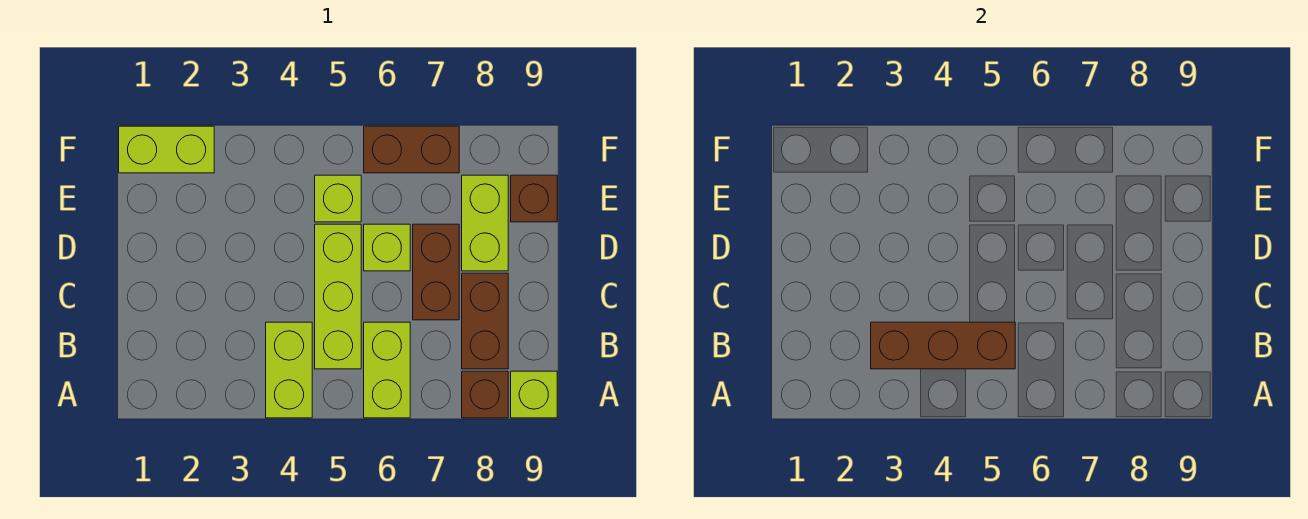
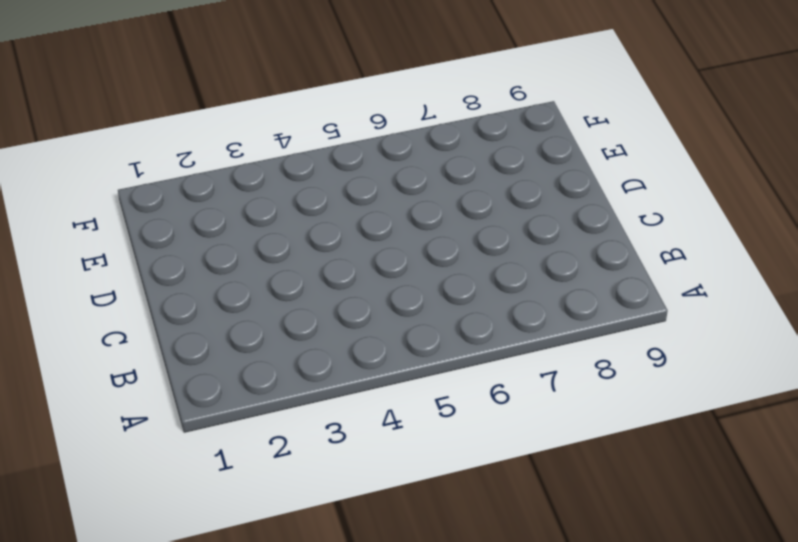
none -> lime 1x2 brick [266,322,312,418]
none -> lime 1x2 brick [364,322,410,418]
none -> brown 1x1 brick [462,371,508,418]

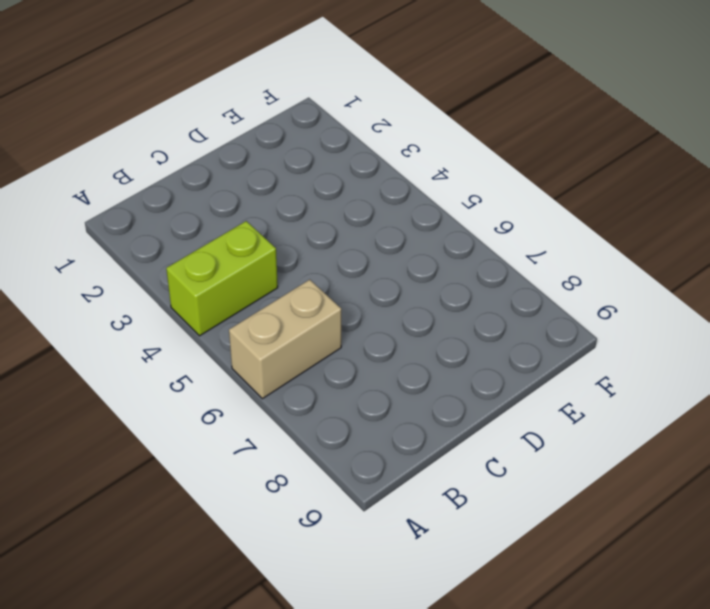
tan 1x2 brick [229,280,341,399] -> lime 1x2 brick [364,322,410,418]
none -> brown 1x1 brick [462,371,508,418]
none -> lime 1x1 brick [511,371,557,418]
none -> lime 1x3 brick [315,224,361,369]

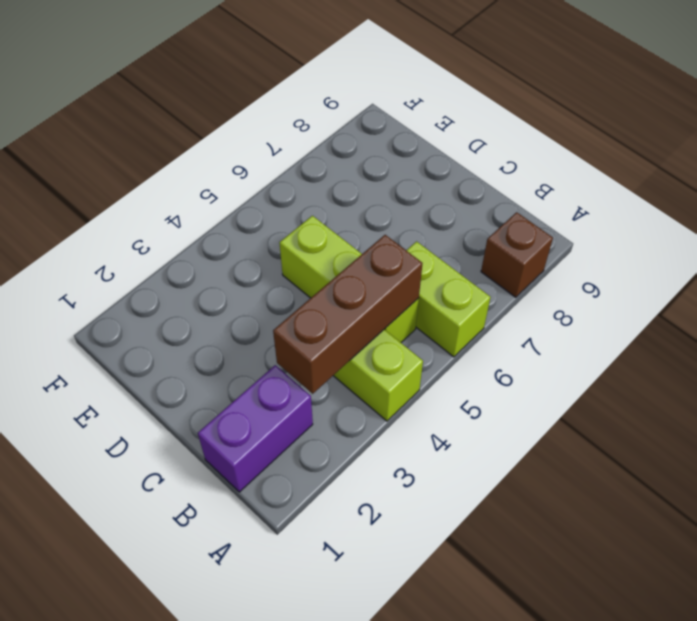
purple 1x2 brick [198,365,313,492] -> none
none -> lime 1x1 brick [511,371,557,418]
none -> brown 1x2 brick [462,273,508,369]
none -> brown 1x2 brick [413,224,459,320]

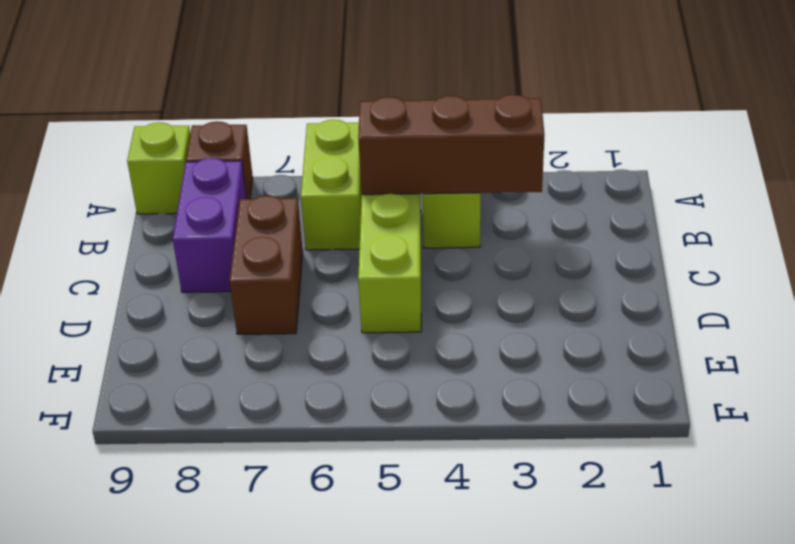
purple 1x2 brick [173,158,246,292] -> brown 1x2 brick [462,273,508,369]
none -> lime 1x1 brick [364,224,410,271]
none -> lime 1x2 brick [462,175,508,271]
none -> lime 1x1 brick [315,175,361,222]

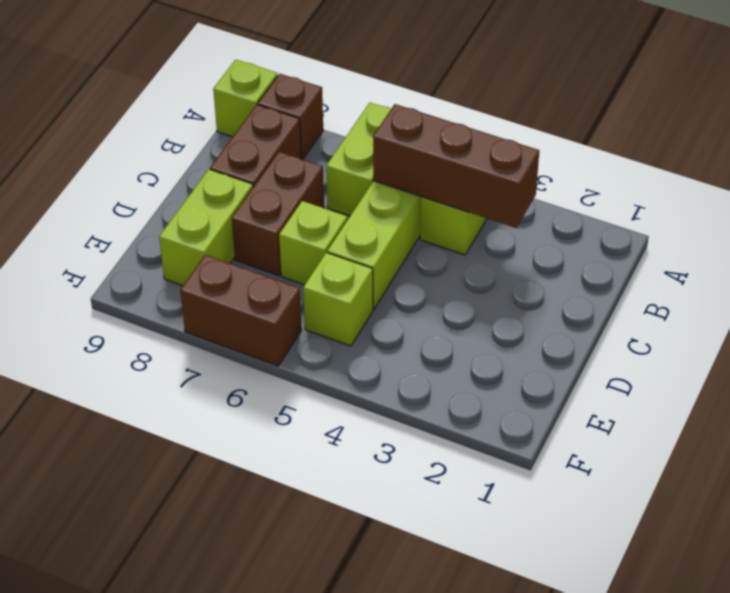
none -> brown 1x1 brick [511,175,557,222]
none -> lime 1x2 brick [119,126,214,173]

